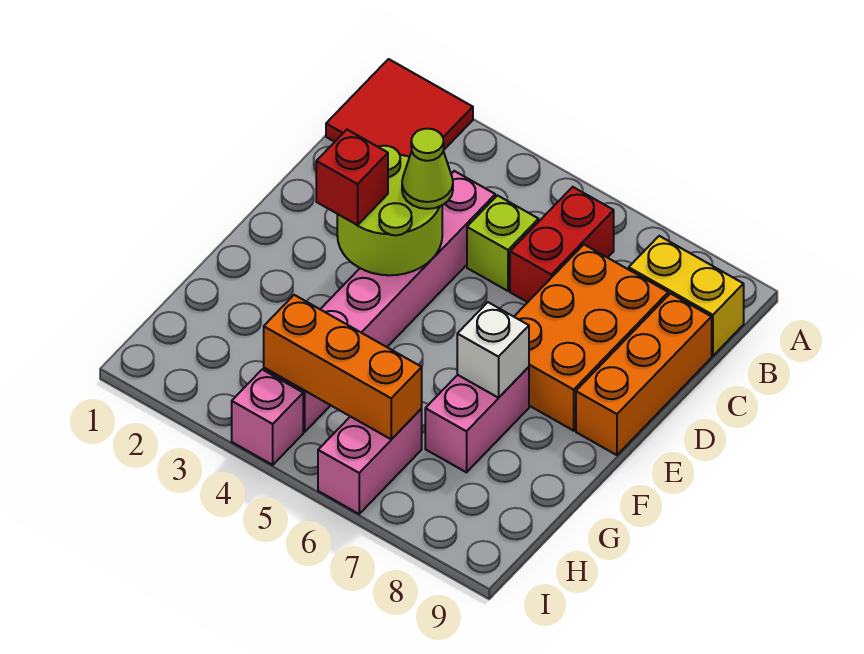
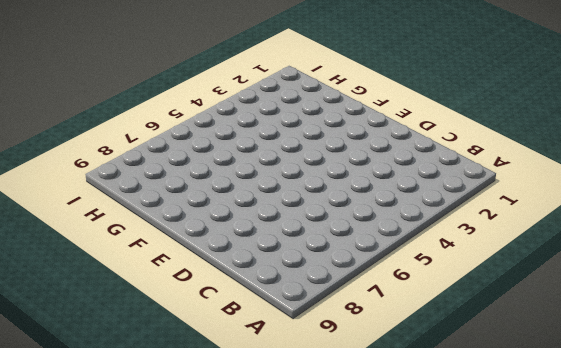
none -> red 2x2 tile [326,59,473,157]
none -> red 1x2 brick [510,187,614,302]
none -> yellow 1x2 brick [629,236,744,356]

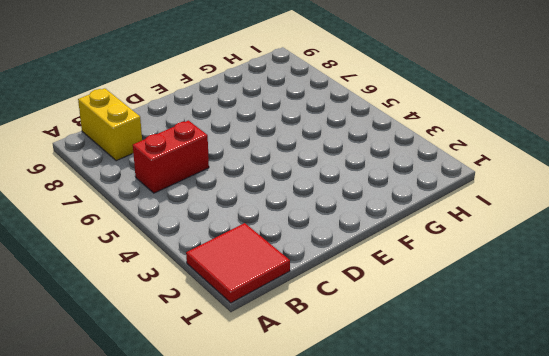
none -> pink 1x6 brick [264,171,495,432]
none -> lime 1x1 brick [467,196,539,291]
none -> orange 2x3 brick [514,245,668,431]

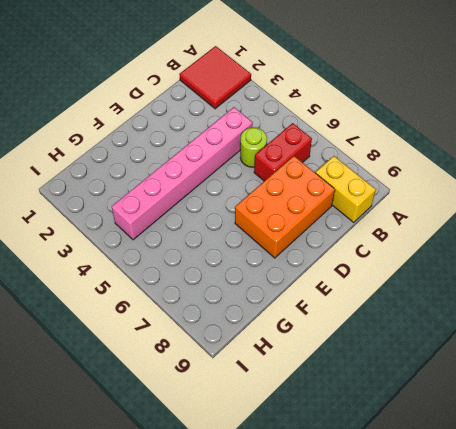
lime 1x1 round brick [240,127,267,167] -> lime 1x1 brick [467,196,539,291]
none -> orange 1x3 brick [576,293,712,455]
none -> pink 1x2 brick [425,367,529,472]
none -> pink 1x2 brick [318,409,422,514]

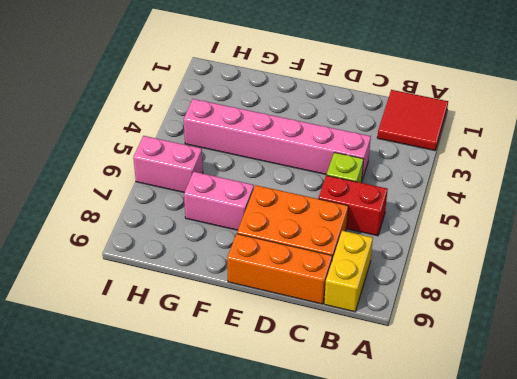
none -> pink 1x1 brick [232,370,303,465]
none -> lime 2x2 round brick [337,146,442,275]
none -> white 1x1 brick [457,302,529,398]

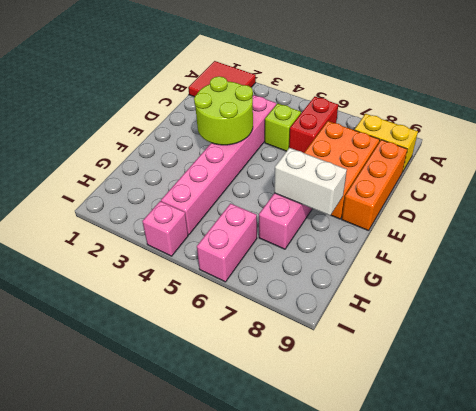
white 1x2 brick [274,148,347,215] -> white 1x1 brick [457,302,529,398]
none -> orange 1x3 brick [264,295,422,439]
none -> lime 1x1 cone [402,129,453,209]
none -> red 1x1 brick [316,130,388,225]

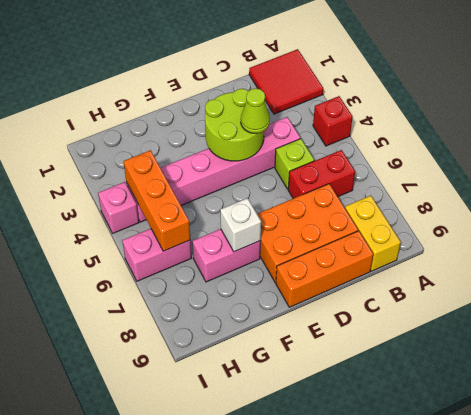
red 1x1 brick [313,96,353,146] -> red 1x1 brick moved to [316,130,388,225]

